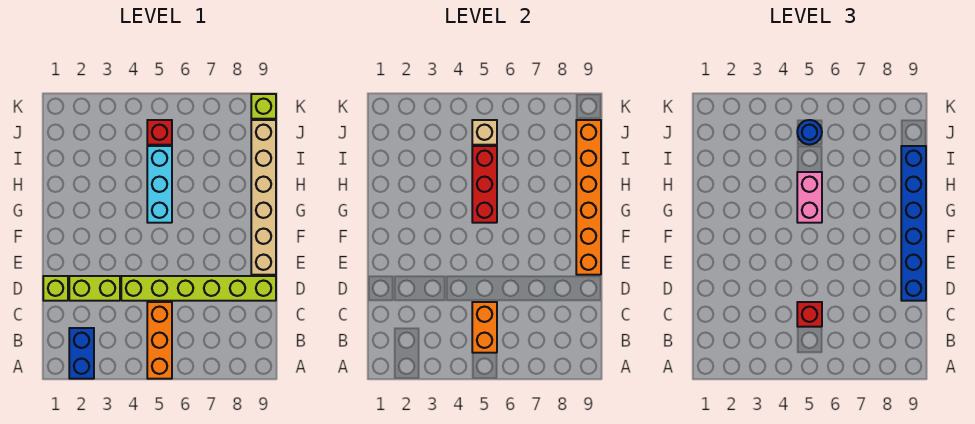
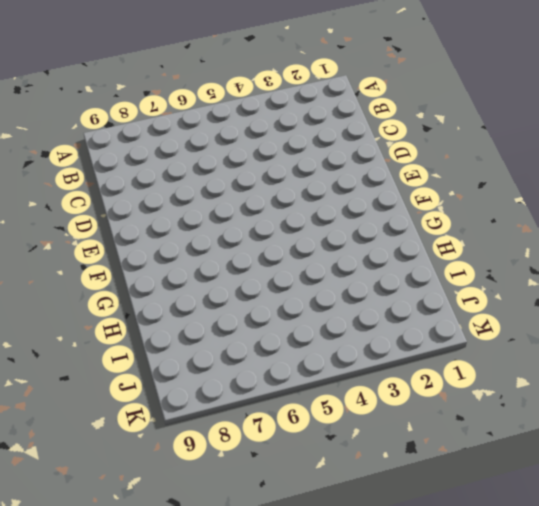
none -> blue 1x2 brick [69,328,94,379]
none -> orange 1x3 brick [147,302,172,379]
none -> lime 1x1 brick [43,276,68,301]

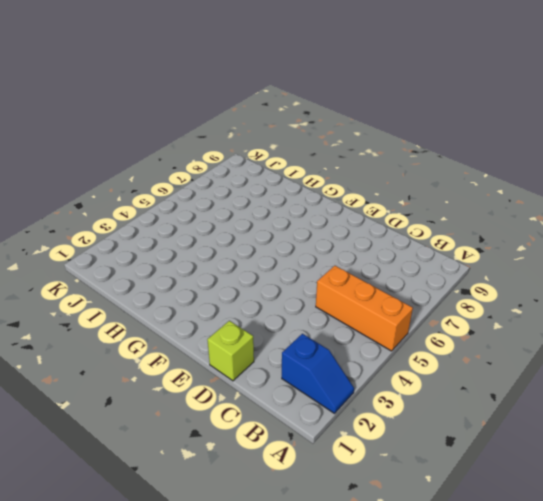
blue 1x2 slope [282,334,354,413] -> blue 1x2 brick [69,328,94,379]
none -> lime 1x2 brick [69,276,120,301]
none -> lime 1x6 brick [121,276,276,301]
none -> tan 1x6 brick [251,120,276,275]

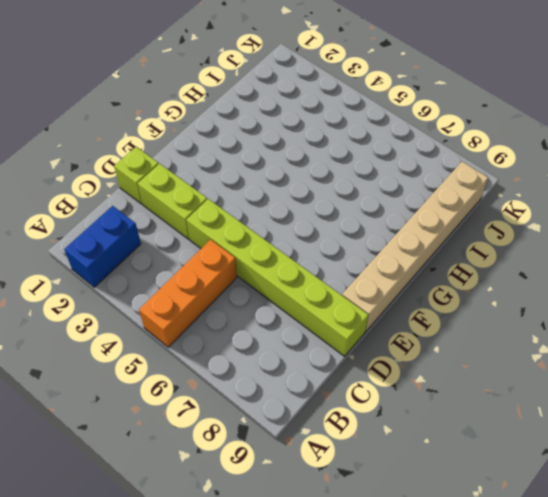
none -> cyan 1x3 brick [147,146,172,223]
none -> red 1x1 brick [147,120,172,145]
none -> lime 1x1 brick [251,94,276,119]

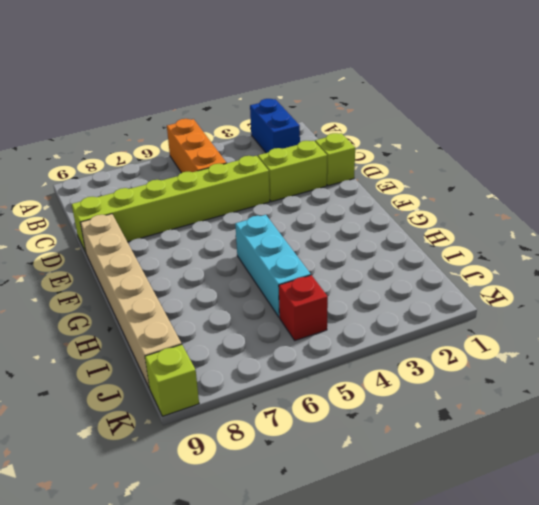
none -> orange 1x2 brick [472,302,497,353]
none -> orange 1x6 brick [576,120,601,275]
none -> red 1x3 brick [472,146,497,223]

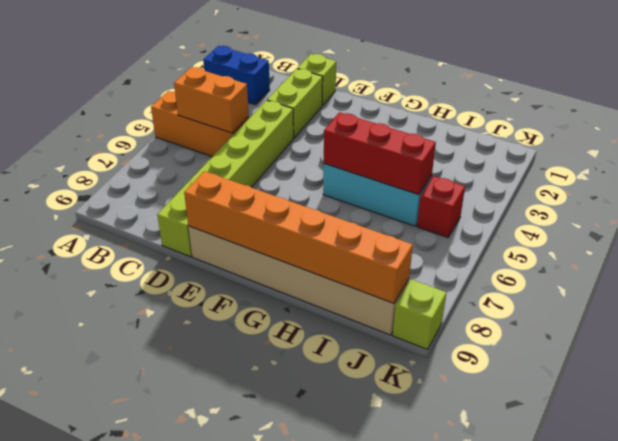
none -> tan 1x1 brick [472,120,497,145]
none -> red 1x1 brick [797,302,822,327]
none -> blue 1x6 brick [901,146,926,301]

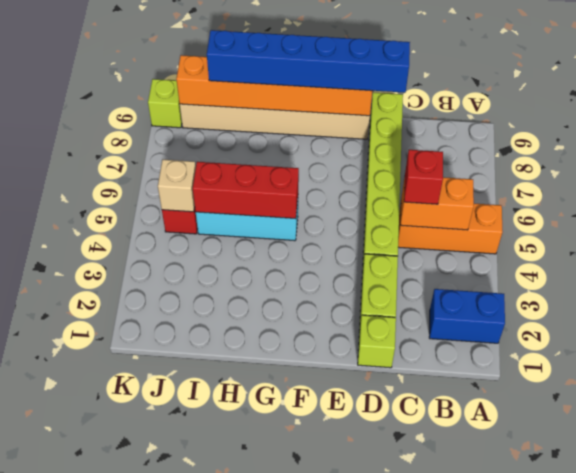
none -> pink 1x2 brick [797,172,822,223]
none -> blue 1x1 round brick [797,120,822,145]

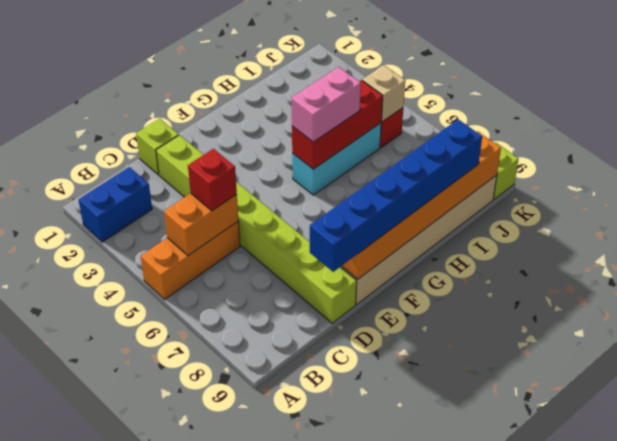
none -> blue 1x1 round brick [797,120,822,145]

